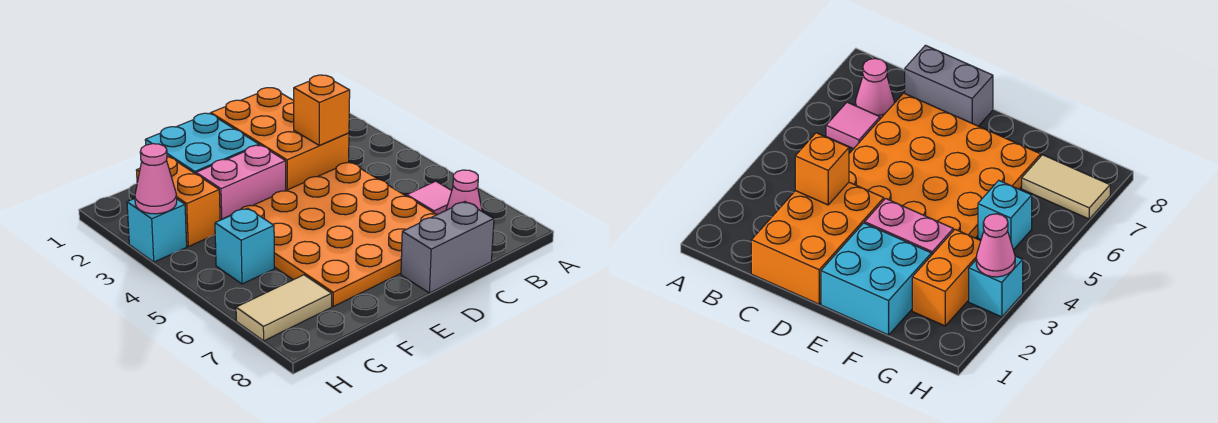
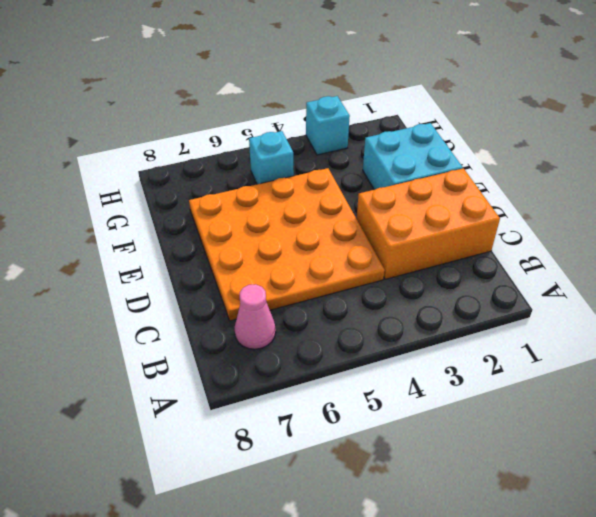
none -> pink 1x1 tile [407,181,452,214]
none -> grey 1x2 brick [401,202,494,293]
none -> pink 1x2 brick [196,145,286,220]

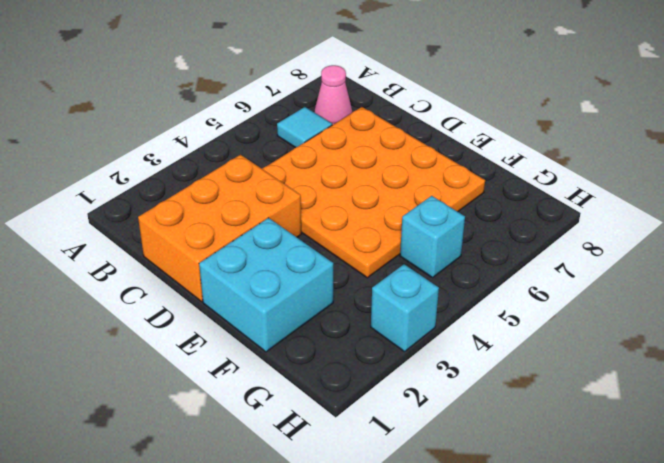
cyan 1x1 tile [277,107,332,148] -> pink 1x1 tile [407,181,452,214]
none -> grey 1x2 brick [401,202,494,293]
none -> pink 1x2 brick [196,145,286,220]
none -> orange 1x2 brick [136,156,220,247]

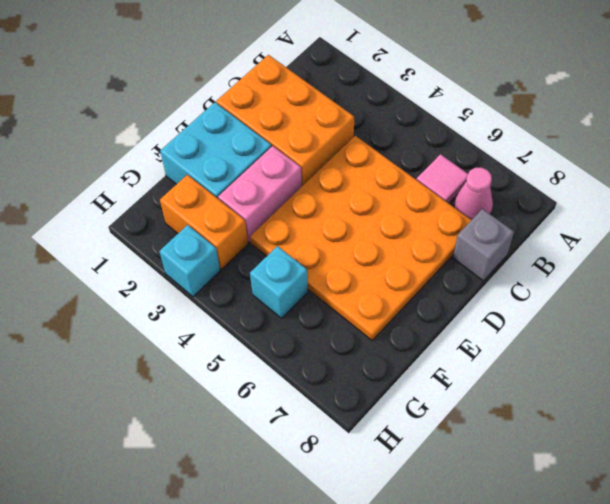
grey 1x1 brick [453,209,514,281] -> grey 1x2 brick [401,202,494,293]
none -> tan 1x2 tile [236,275,332,341]
none -> orange 1x1 brick [294,75,350,146]
none -> pink 1x1 cone [135,144,177,214]

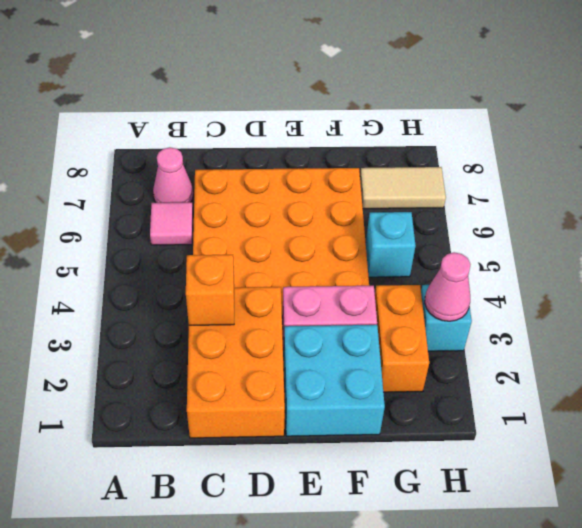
none -> grey 1x2 brick [401,202,494,293]

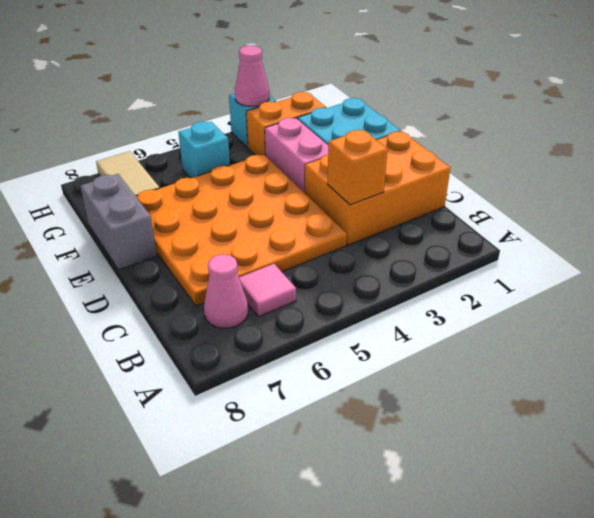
grey 1x2 brick [80,174,157,270] -> grey 1x2 brick moved to [401,202,494,293]

